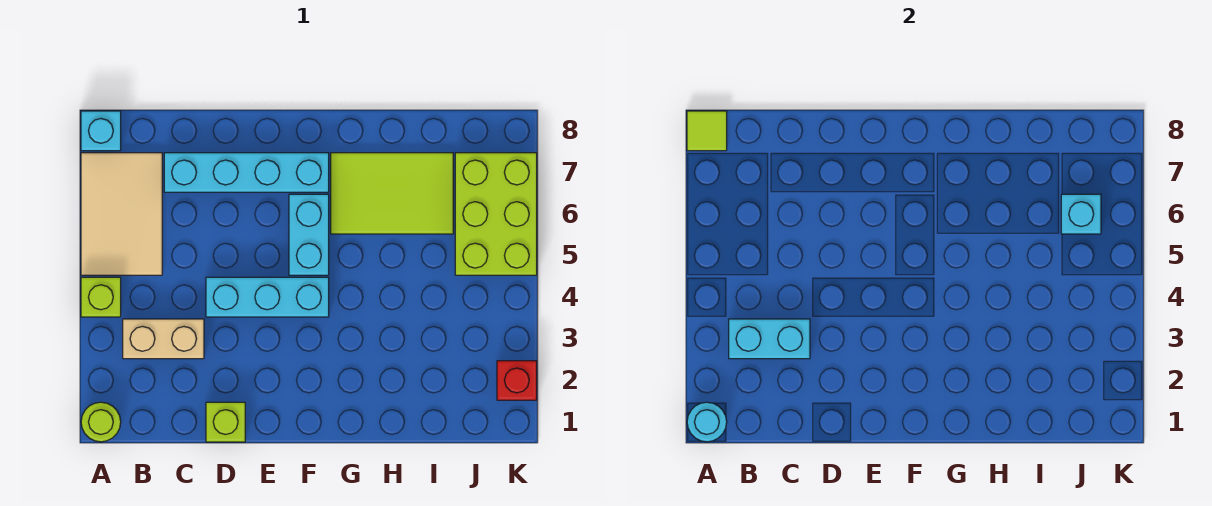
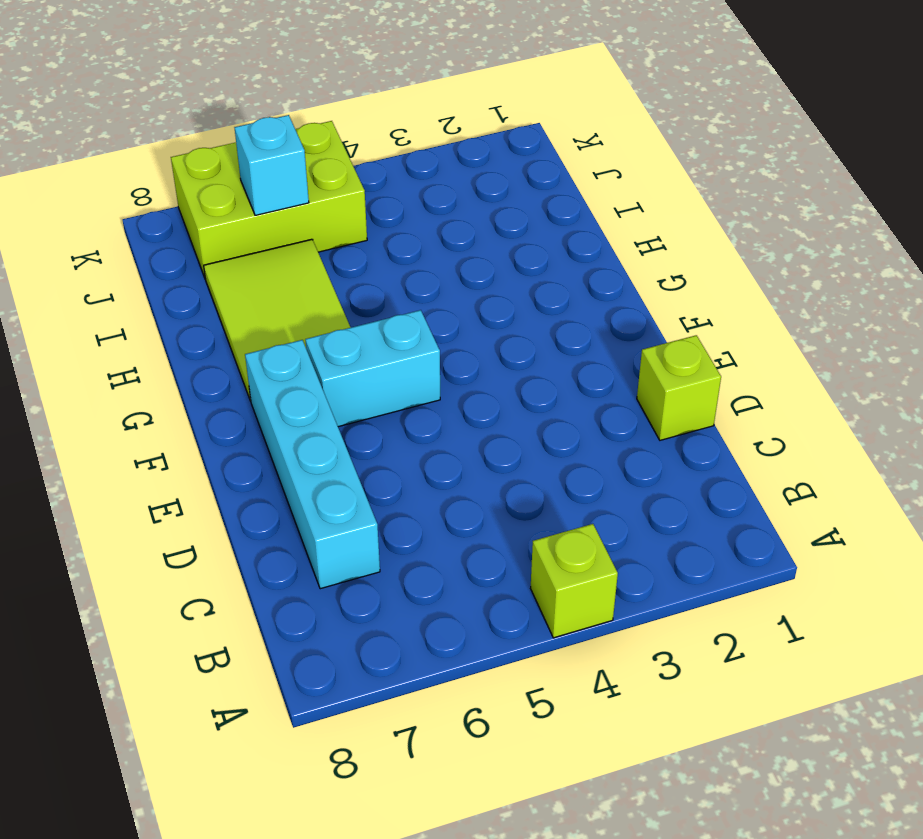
none -> lime 1x1 round brick [81,402,121,442]
none -> tan 2x3 tile [81,153,162,275]
none -> cyan 1x1 brick [81,111,121,151]

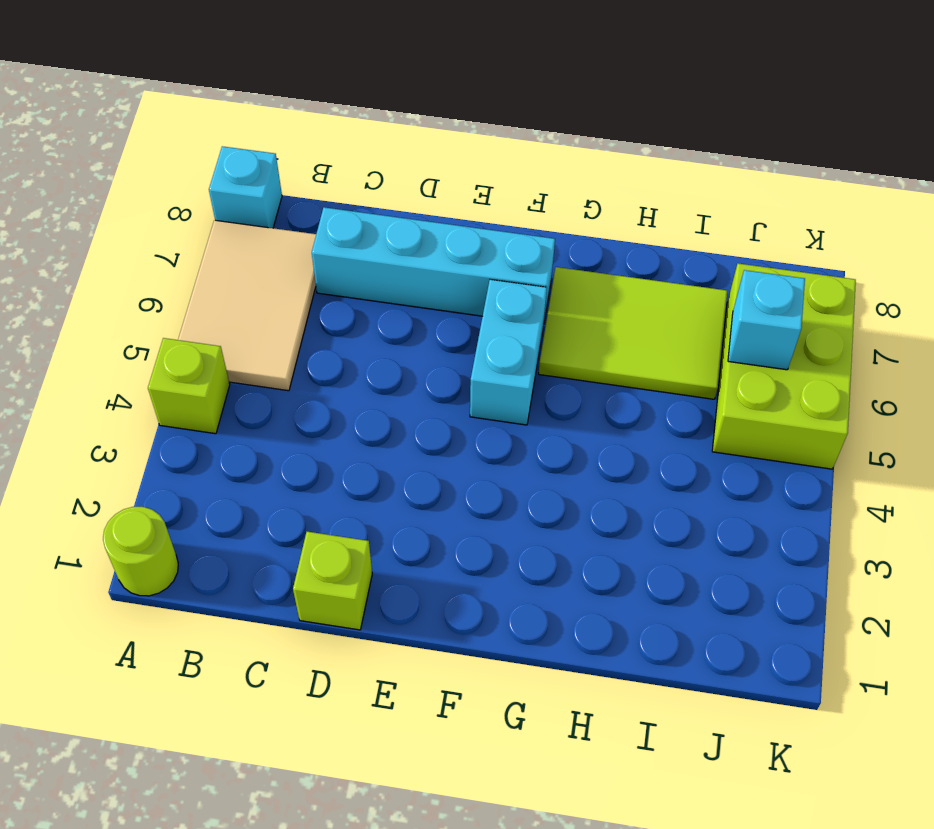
none -> tan 1x2 brick [123,319,204,359]
none -> cyan 1x3 brick [206,277,329,317]
none -> red 1x1 brick [497,361,537,400]

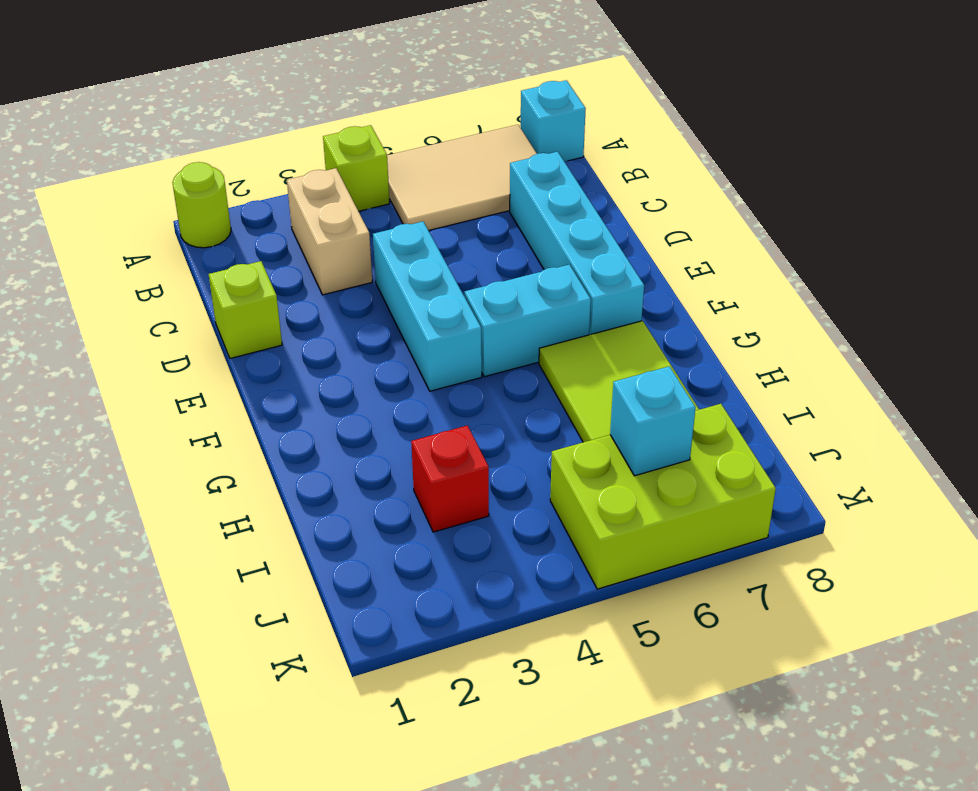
red 1x1 brick [411,426,489,532] -> red 1x1 brick moved to [497,361,537,400]
none -> cyan 1x1 round brick [687,402,727,442]
none -> lime 1x1 tile [687,111,727,151]
none -> cyan 1x2 brick [729,319,810,359]

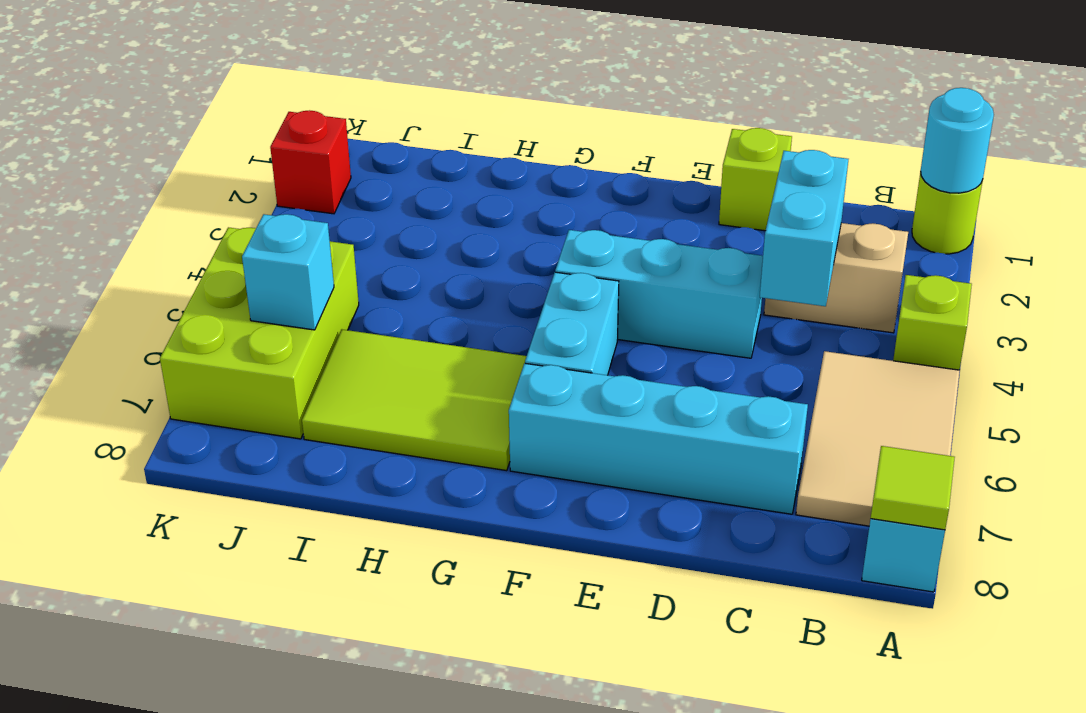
cyan 1x2 brick [760,150,848,306] -> cyan 1x2 brick turned to [729,319,810,359]

